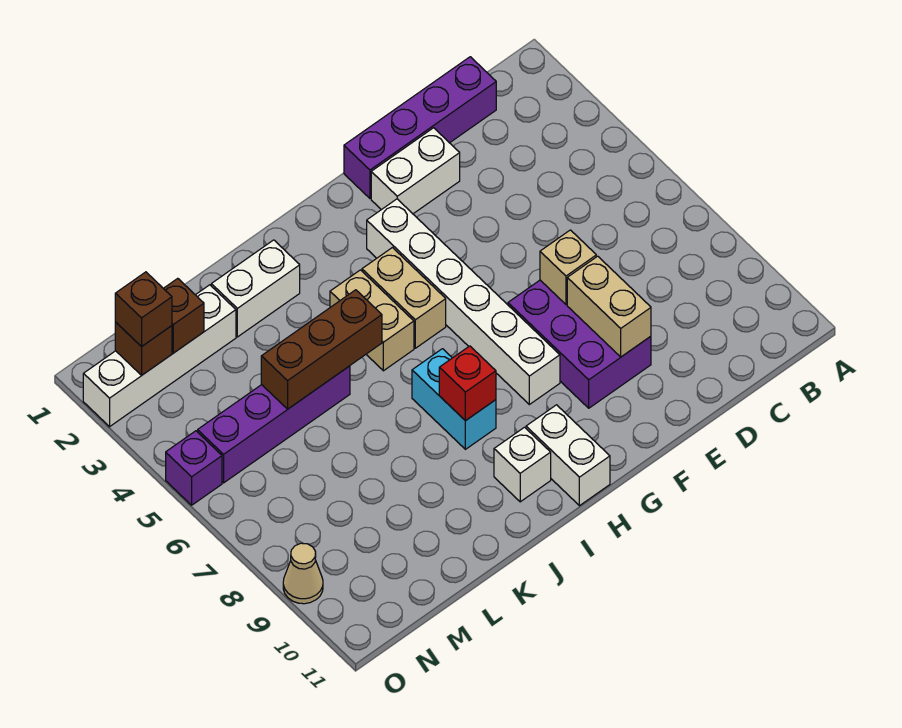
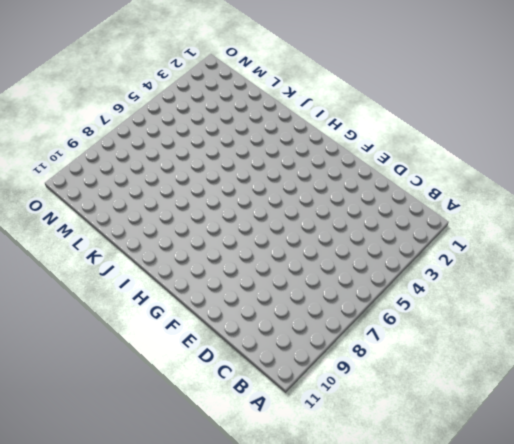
none -> purple 1x4 brick [344,57,496,198]
none -> white 1x2 brick [371,128,460,214]
none -> purple 2x3 brick [508,280,651,408]

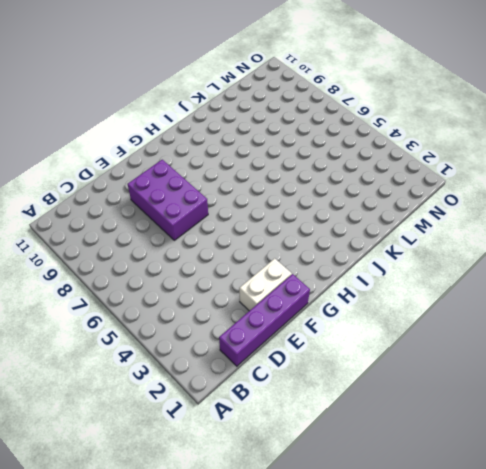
none -> white 1x6 brick [367,199,560,404]
none -> tan 1x2 brick [362,248,446,348]
none -> white 1x2 brick [526,405,610,506]

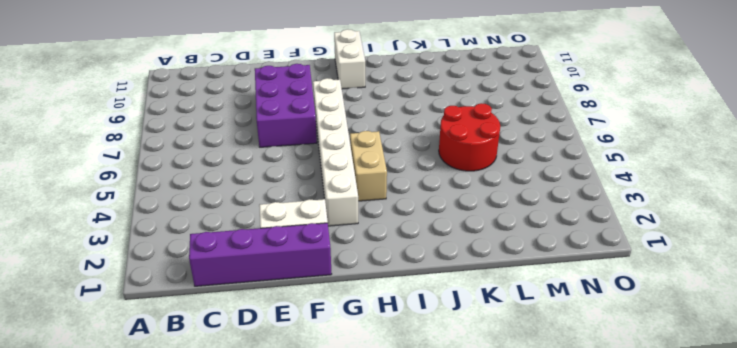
red 2x2 round brick [439,103,500,171] -> purple 1x4 brick [198,366,350,483]
none -> tan 1x2 brick [330,270,414,371]
none -> cyan 1x2 brick [412,349,496,449]
none -> white 1x1 brick [494,427,551,502]

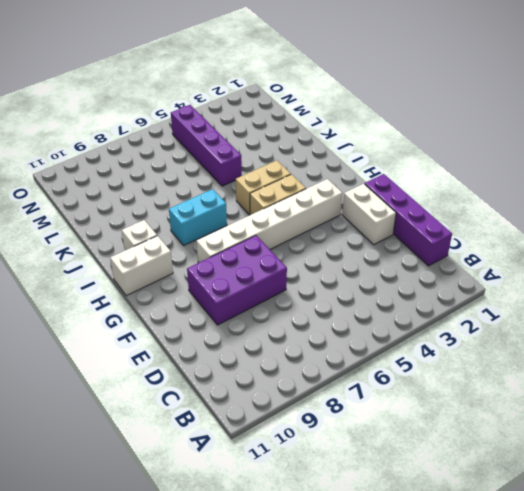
none -> white 1x2 brick [211,240,300,337]
none -> white 1x4 brick [83,285,236,427]
none -> purple 1x1 brick [166,431,222,505]

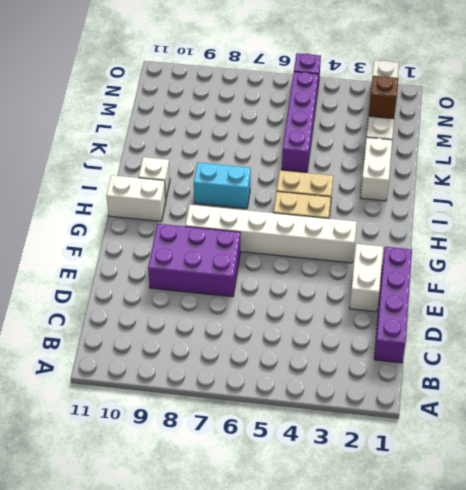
none -> tan 1x1 cone [283,543,323,604]
none -> tan 1x1 brick [540,230,596,304]
none -> tan 1x2 brick [567,256,651,357]

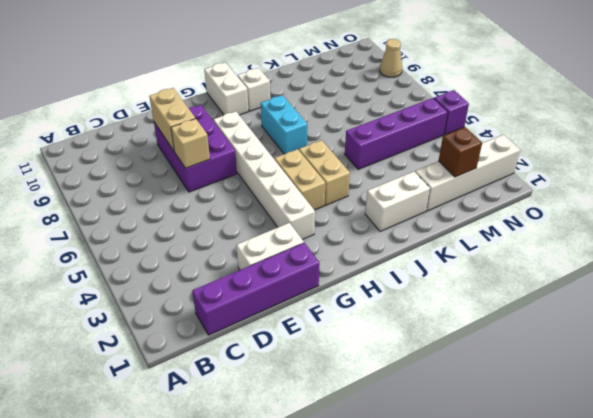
none -> red 1x1 brick [439,346,496,421]
none -> brown 1x3 brick [261,290,382,409]
none -> brown 1x1 brick [115,322,172,375]

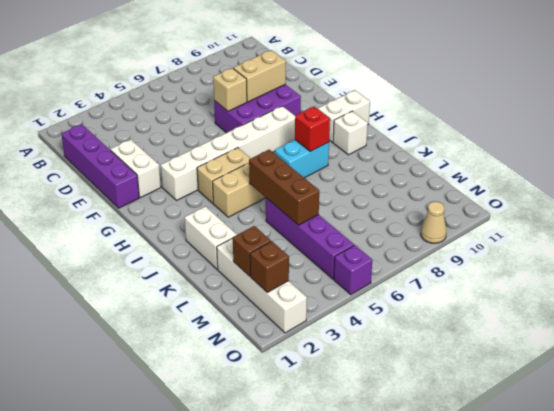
none -> brown 1x1 brick [115,272,172,347]

